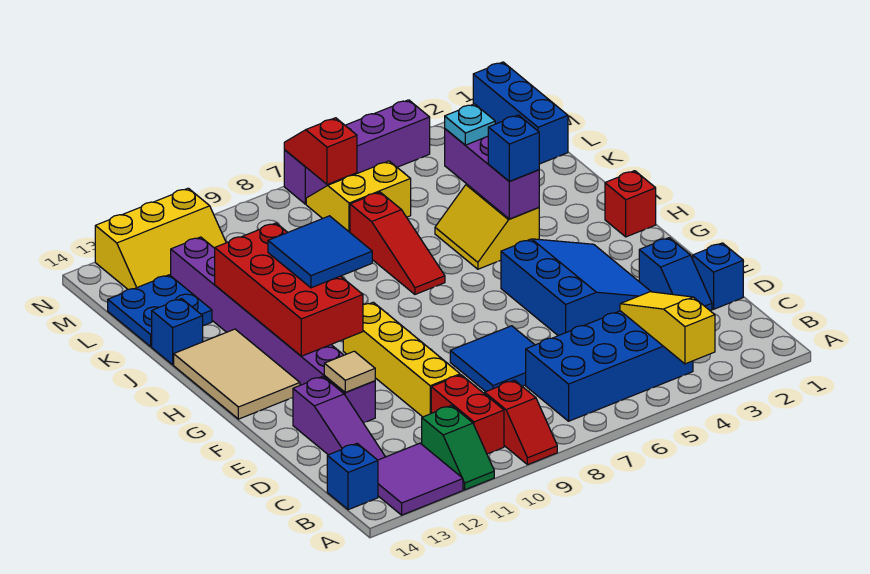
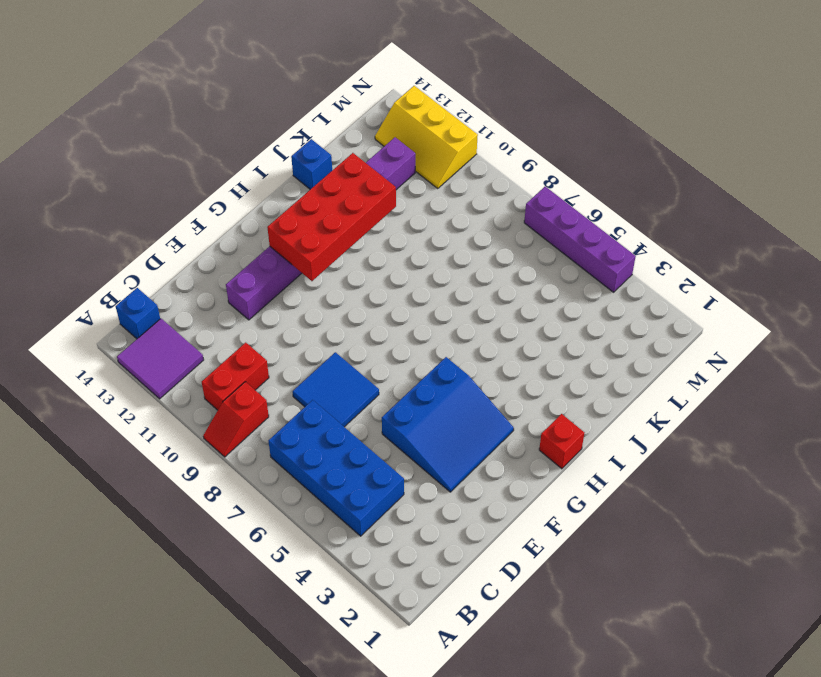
none -> green 1x2 slope [422,406,494,490]
none -> purple 1x3 slope [293,376,385,460]
none -> blue 1x1 brick [693,243,743,309]
none -> blue 1x2 slope [639,238,712,311]

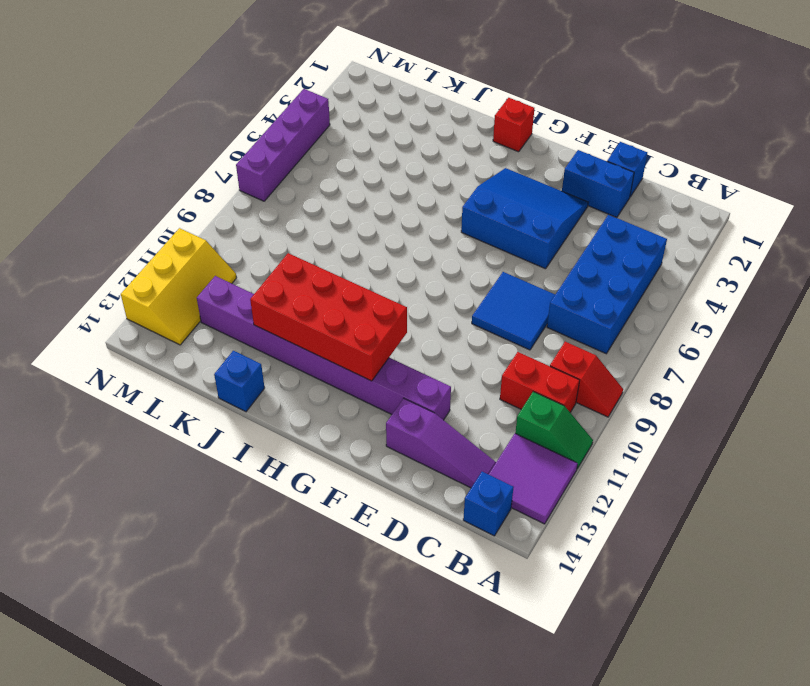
blue 1x2 brick [562,150,634,217] -> blue 1x2 slope [639,238,712,311]
none -> yellow 1x4 brick [343,302,460,417]
none -> tan 2x3 tile [174,329,300,419]
none -> yellow 2x2 slope [435,184,539,269]
none -> red 1x3 slope [350,192,445,294]

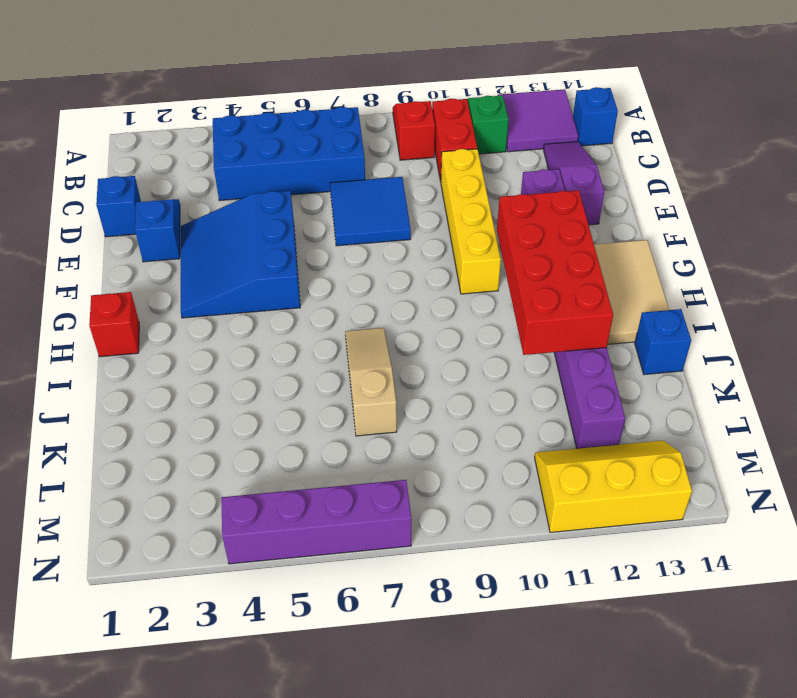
tan 1x3 slope [345,328,397,436] -> red 1x3 slope [350,192,445,294]
none -> yellow 2x2 slope [435,184,539,269]
none -> blue 2x2 plate [108,275,212,347]
none -> blue 1x3 brick [473,62,568,164]
none -> yellow 2x2 slope [306,161,411,232]

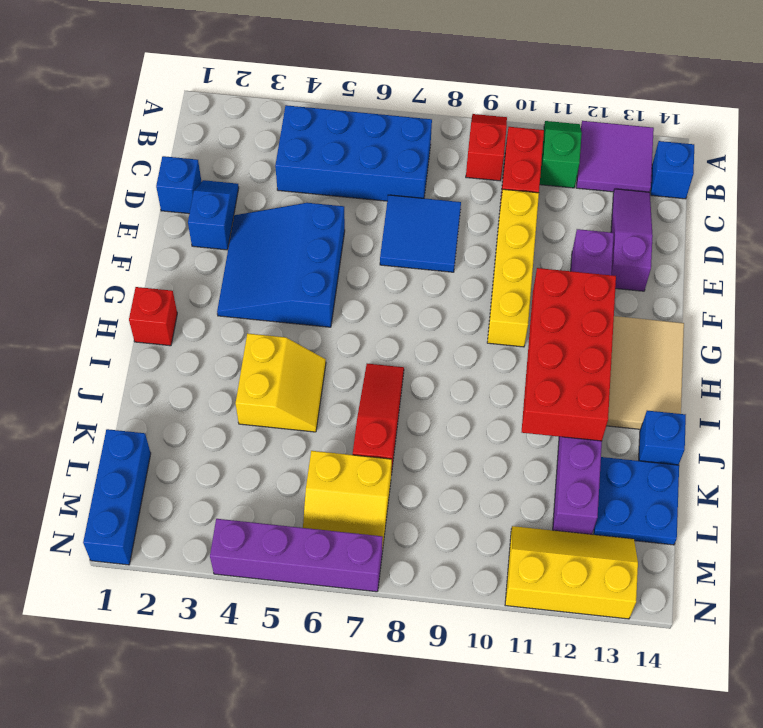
none -> yellow 1x3 slope [620,292,715,364]
none -> tan 1x1 tile [324,351,375,392]
none -> purple 1x3 brick [445,129,539,219]
none -> red 1x2 slope [284,118,357,184]

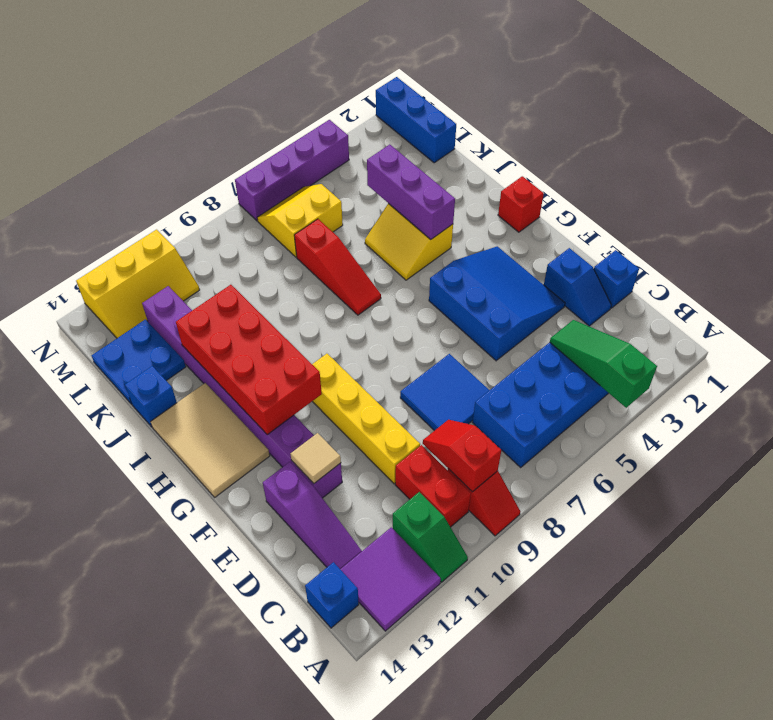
green 1x3 slope [550,320,657,408] -> yellow 1x3 slope [620,292,715,364]
red 1x2 slope [423,420,501,492] -> red 1x2 slope moved to [284,118,357,184]
none -> blue 2x2 tile [268,216,372,288]
none -> blue 1x1 brick [488,115,539,181]
none -> cyan 1x1 plate [445,104,495,145]

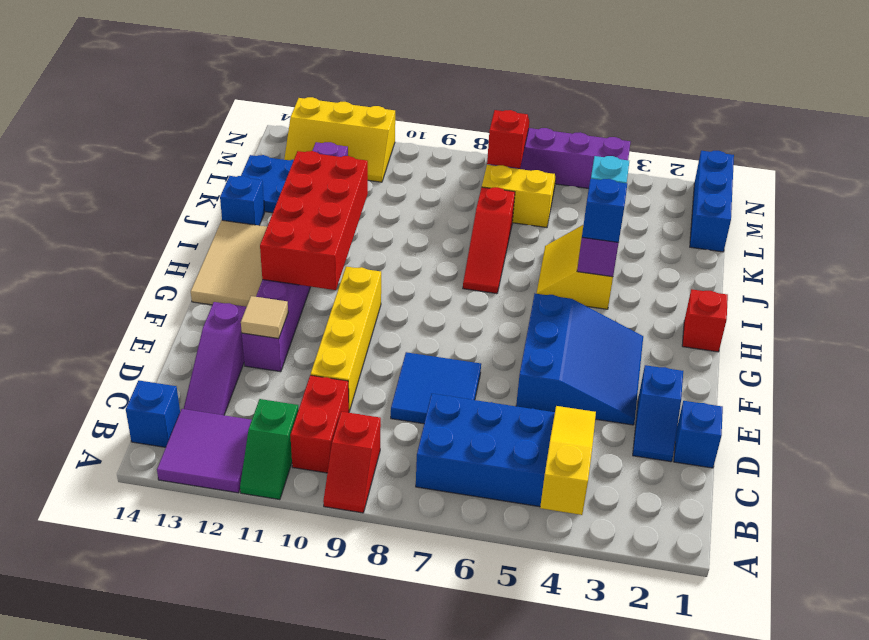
none -> blue 2x2 tile [268,216,372,288]

